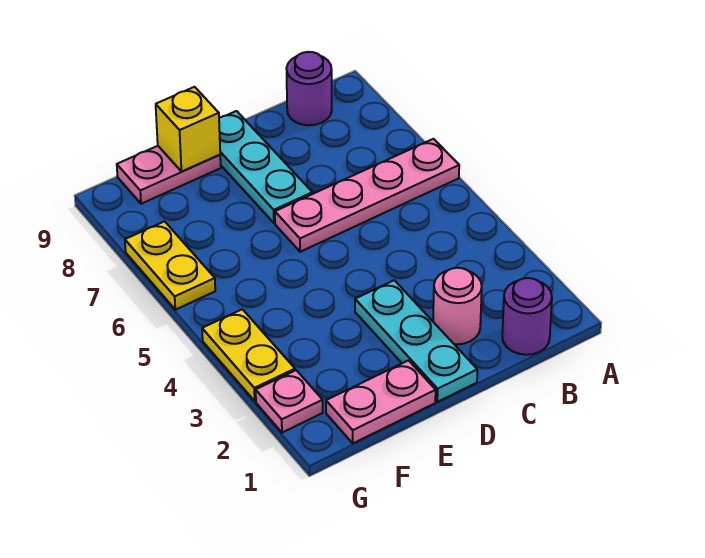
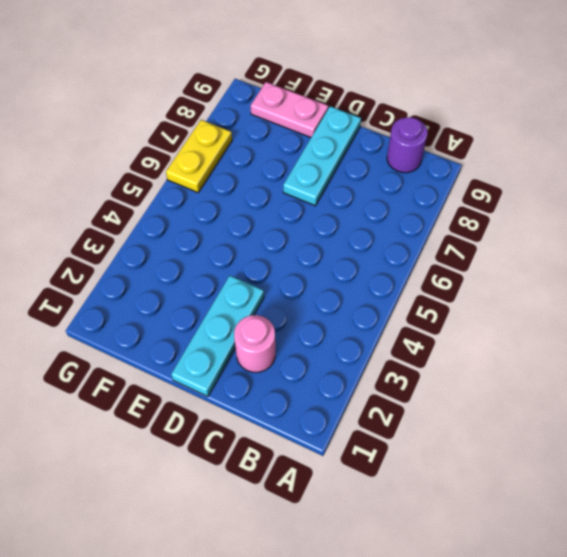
none -> pink 1x4 plate [275,139,459,252]
none -> purple 1x1 round brick [502,278,552,355]
none -> pink 1x2 plate [326,360,436,443]

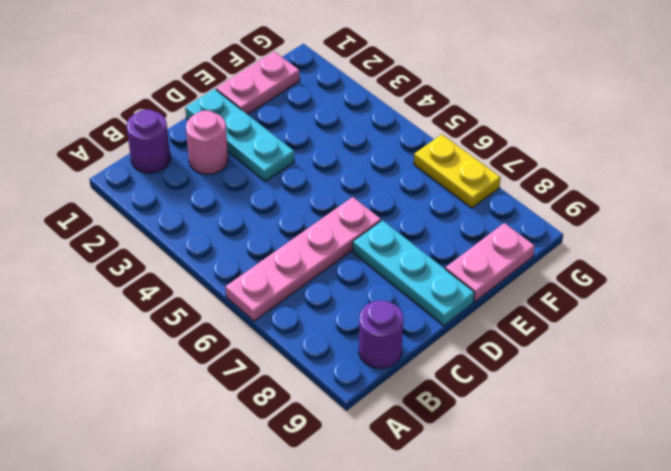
none -> pink 1x1 plate [256,370,323,433]
none -> yellow 1x2 plate [202,309,295,401]
none -> yellow 1x1 brick [156,87,220,172]

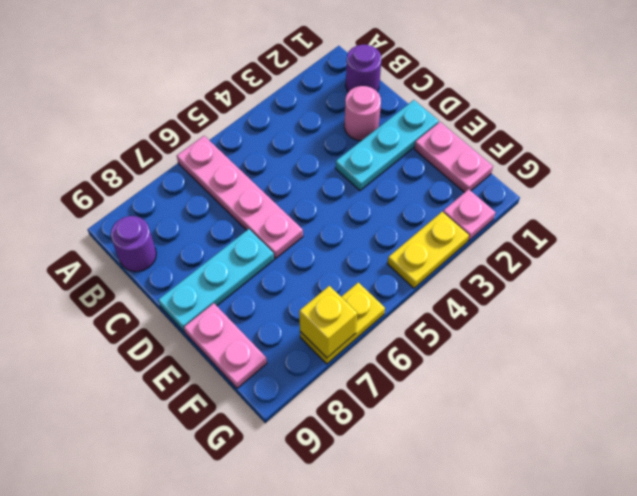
yellow 1x1 brick [299,286,357,358] -> yellow 1x1 brick moved to [156,87,220,172]

